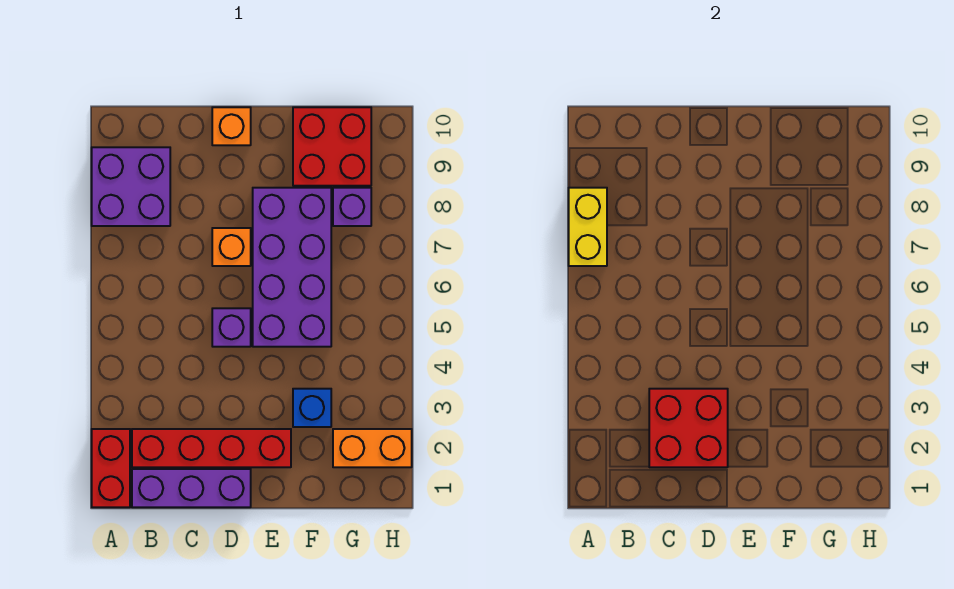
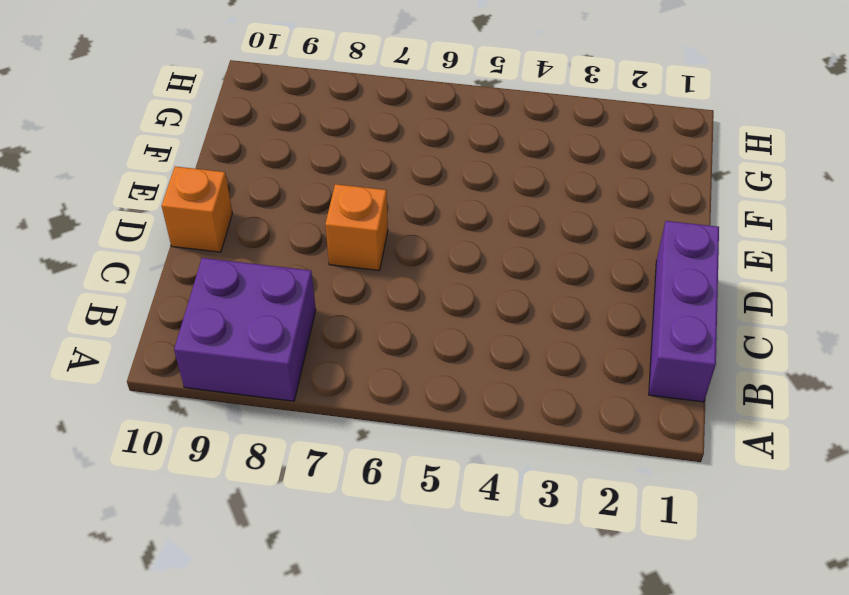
none -> red 1x2 brick [92,429,130,507]
none -> red 1x4 brick [132,429,291,467]
none -> purple 1x1 brick [212,308,251,347]

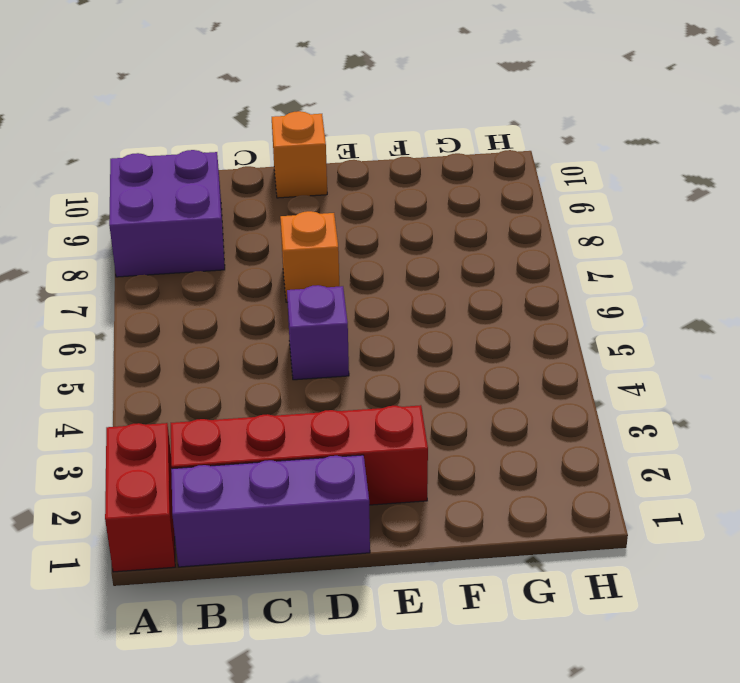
none -> purple 2x4 brick [253,188,331,347]
none -> blue 1x1 brick [293,389,331,427]
none -> red 2x2 brick [293,107,371,186]

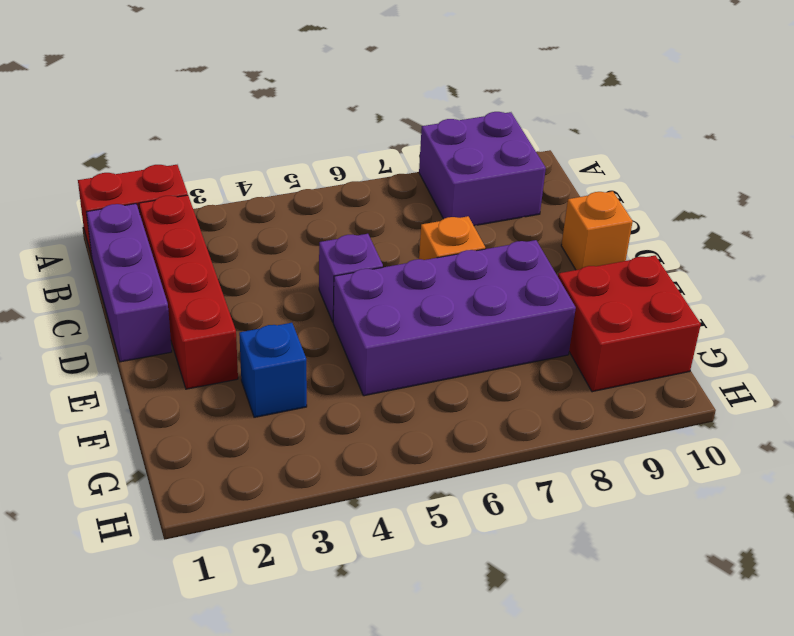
none -> orange 1x2 brick [333,429,412,467]
none -> purple 1x1 brick [333,188,371,226]
none -> yellow 1x2 brick [569,188,607,266]

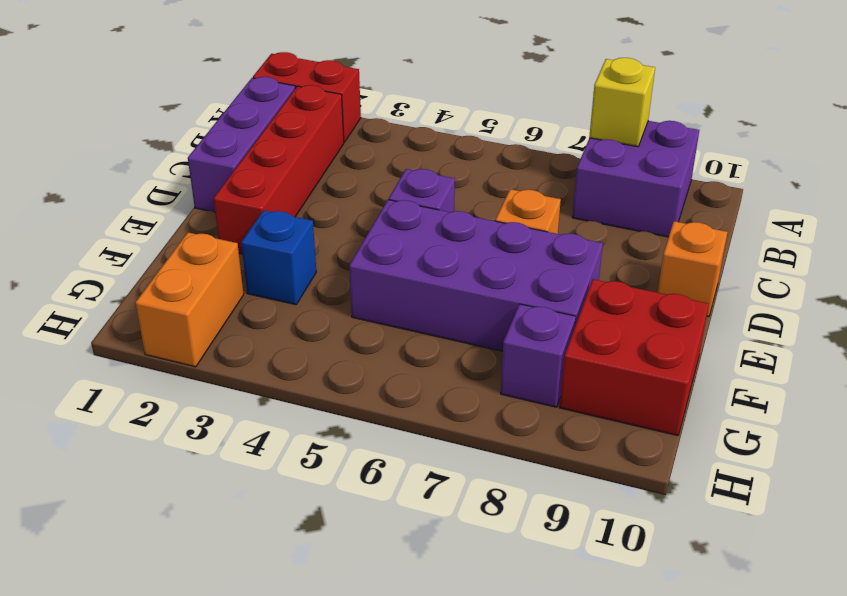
yellow 1x1 brick [589,58,655,147] -> yellow 1x2 brick [569,188,607,266]
none -> red 2x2 brick [649,389,728,467]

